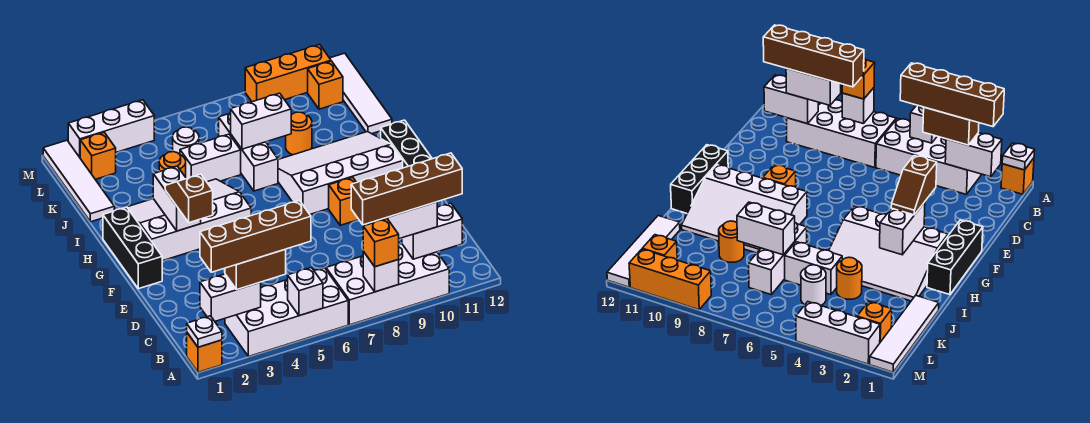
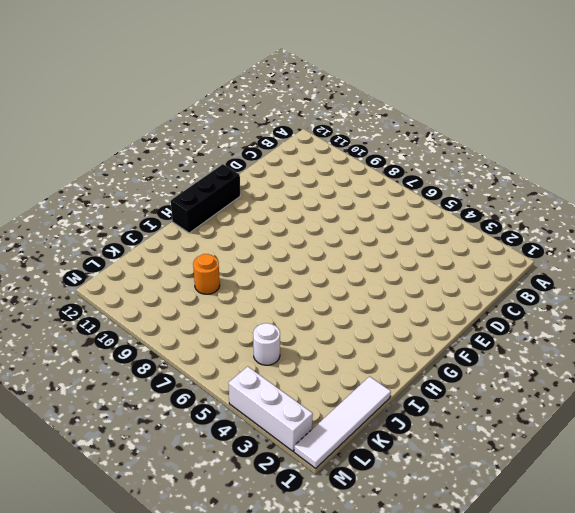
none -> orange 1x1 brick [187,333,222,372]
none -> white 2x4 brick [225,268,348,357]
none -> white 2x4 brick [326,244,449,325]
none -> black 1x3 brick [103,207,162,289]

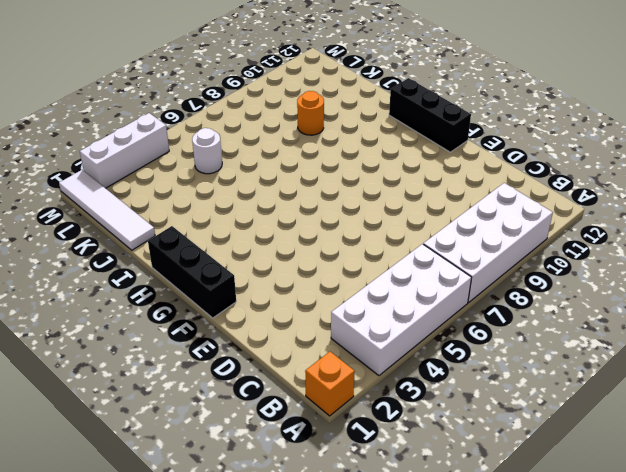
none -> orange 1x1 brick [329,177,359,225]
none -> white 3x4 slope [127,179,251,261]
none -> white 3x4 slope [278,132,403,214]
none -> white 1x3 brick [219,113,278,191]

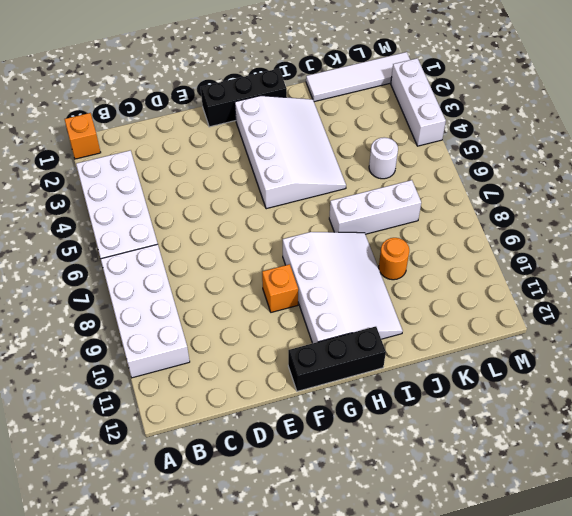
none -> orange 1x1 round brick [159,152,186,177]
none -> white 1x2 brick [180,134,241,182]
none -> white 1x4 tile [330,53,392,134]
none -> orange 1x1 brick [80,133,116,179]

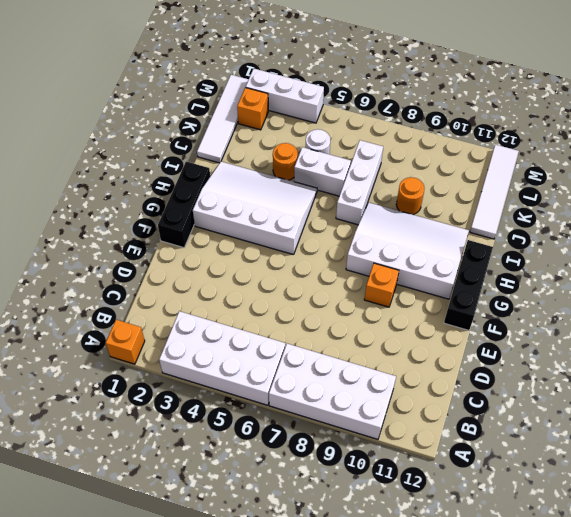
none -> orange 1x1 brick [308,61,343,109]
none -> orange 1x3 brick [245,45,331,102]
none -> white 1x1 plate [187,316,222,347]
none -> white 1x1 brick [288,268,323,316]

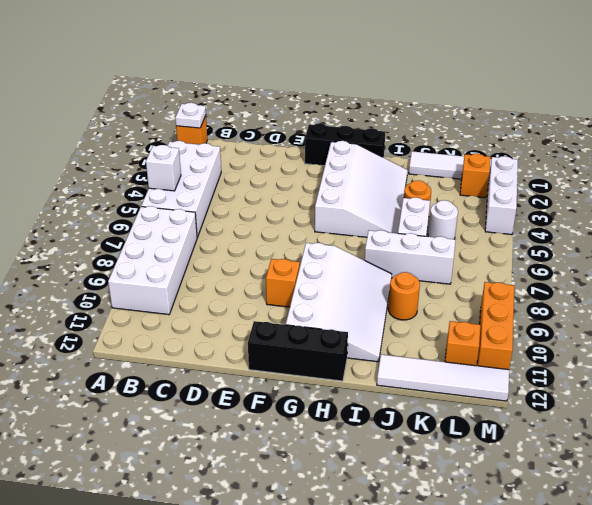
none -> white 1x1 brick [363,252,399,292]
none -> white 1x2 brick [200,274,261,321]
none -> white 1x2 brick [402,203,462,259]
none -> white 1x2 brick [153,166,201,231]

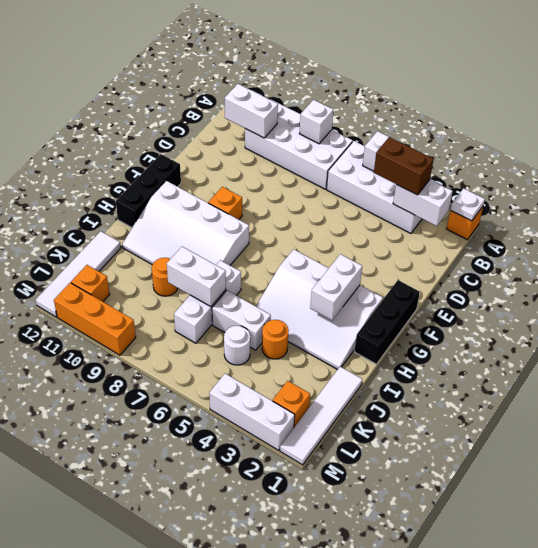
none -> orange 1x1 brick [363,219,399,267]
none -> white 1x2 brick [377,202,438,239]
none -> brown 1x2 slope [165,174,213,223]
none -> brown 1x4 brick [200,201,311,272]

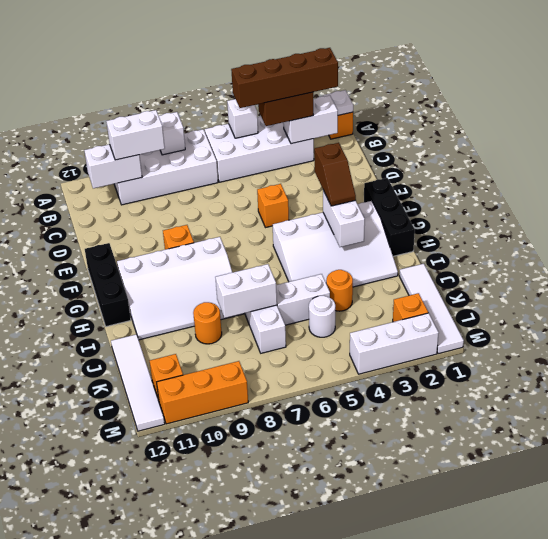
orange 1x1 brick [257,184,289,228] -> orange 1x1 brick moved to [363,219,399,267]
none -> brown 1x4 brick [351,153,462,225]

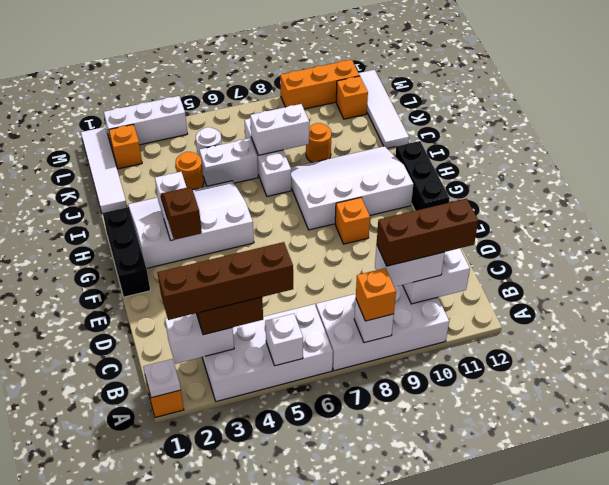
brown 1x3 brick [377,199,478,266] -> brown 1x4 brick [351,153,462,225]

